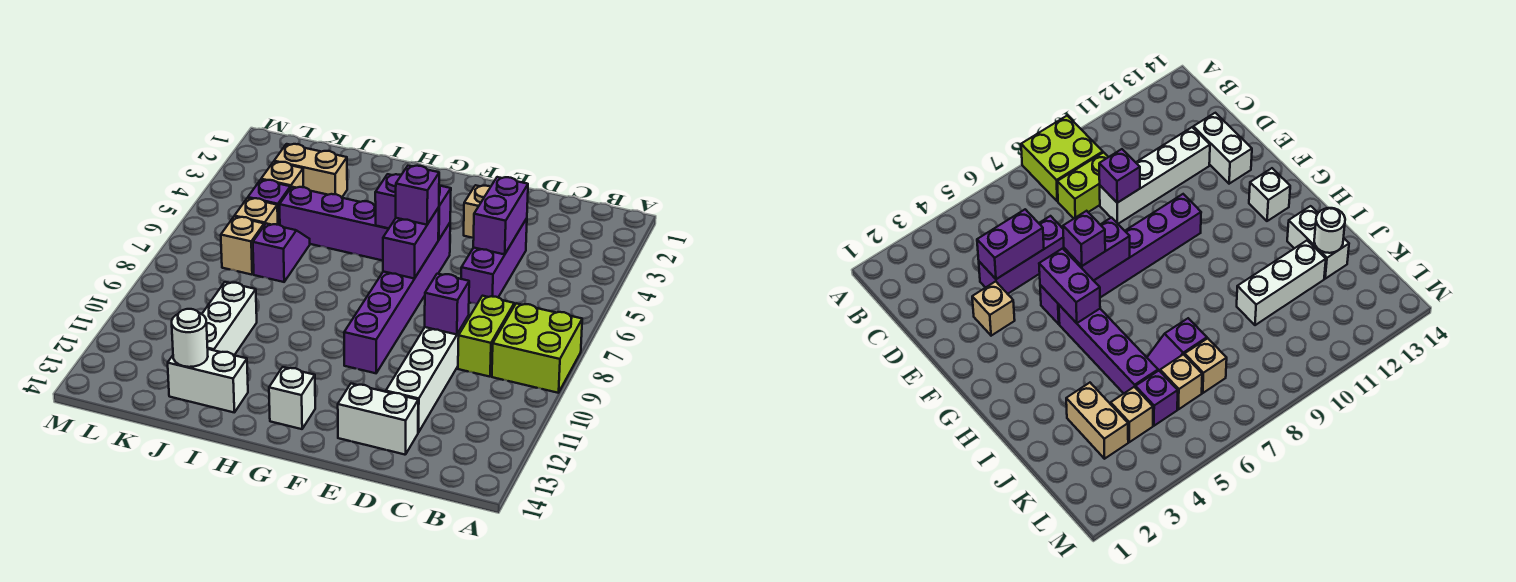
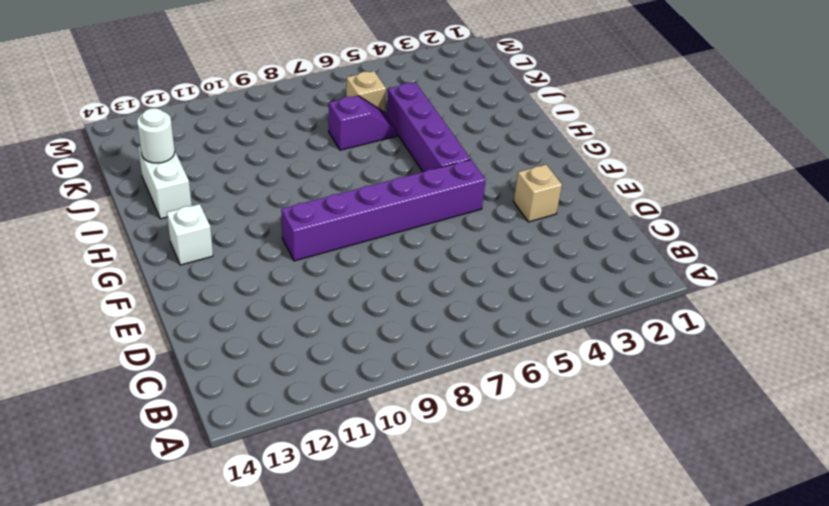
none -> lime 2x2 brick [492,303,582,393]
none -> lime 1x2 brick [458,296,514,377]
none -> purple 1x3 brick [461,218,527,304]

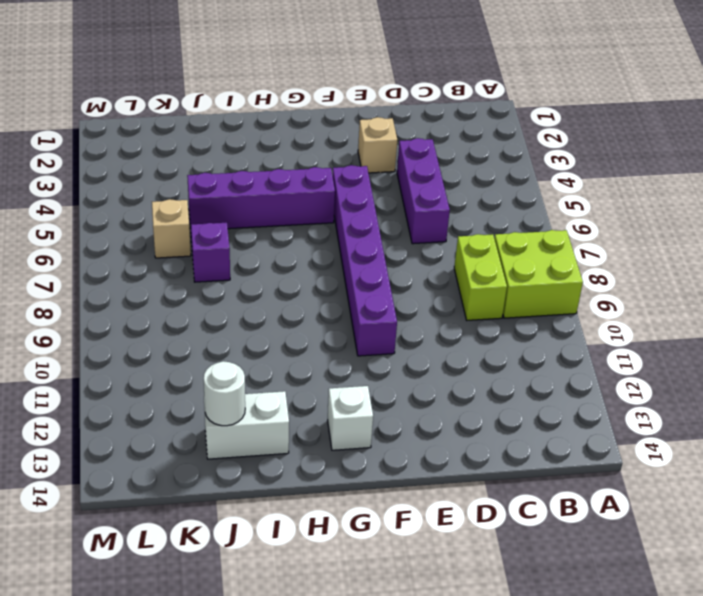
none -> white 1x4 brick [386,316,469,433]
none -> white 1x2 brick [338,384,418,455]
none -> tan 1x2 brick [274,144,347,197]

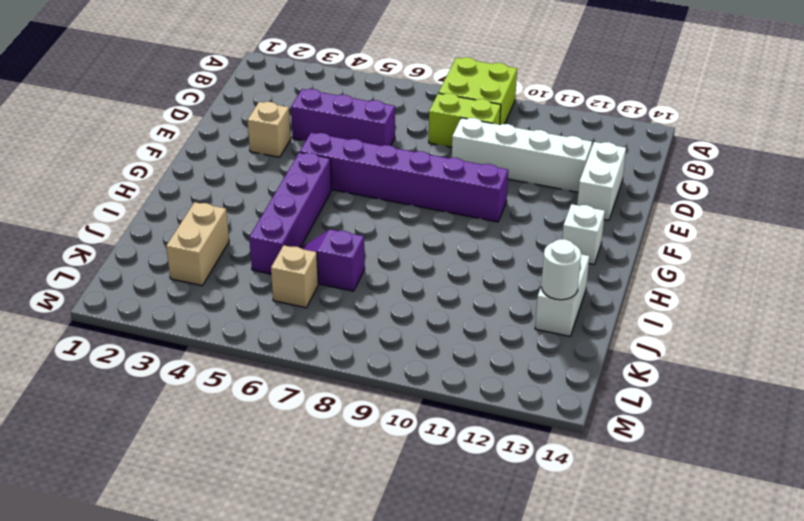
none -> white 1x3 brick [202,282,257,355]
none -> tan 1x1 brick [261,162,303,188]
none -> purple 1x1 brick [248,180,290,225]

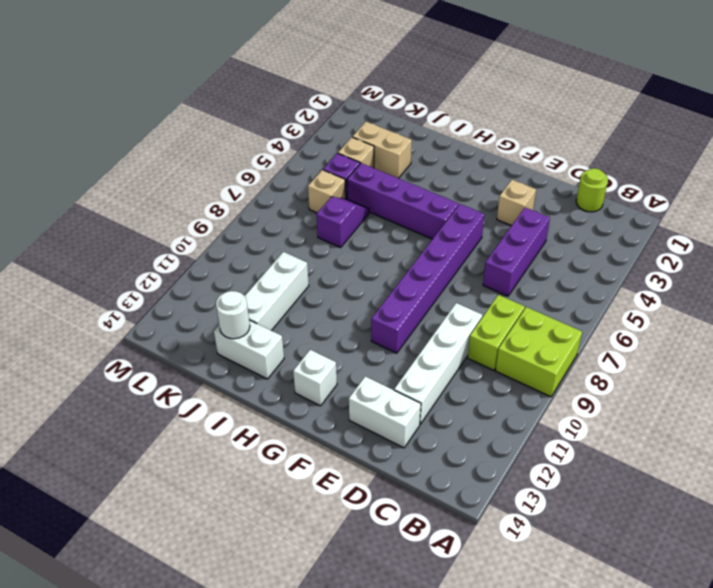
lime 1x1 round brick [576,168,608,212] -> none
none -> tan 1x1 brick [221,217,264,275]
none -> purple 1x2 brick [473,177,528,254]
none -> purple 1x1 brick [425,274,469,335]

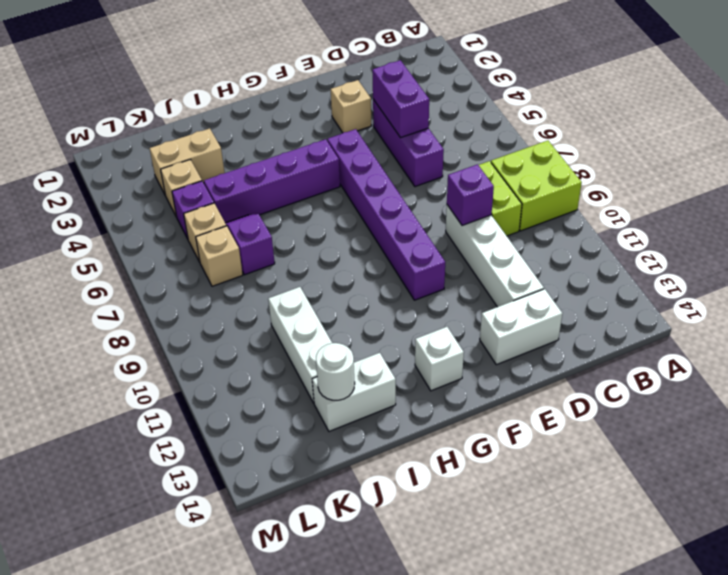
none -> purple 1x2 brick [375,174,451,240]
none -> purple 1x2 brick [383,207,439,279]
none -> purple 1x1 brick [396,166,439,225]

